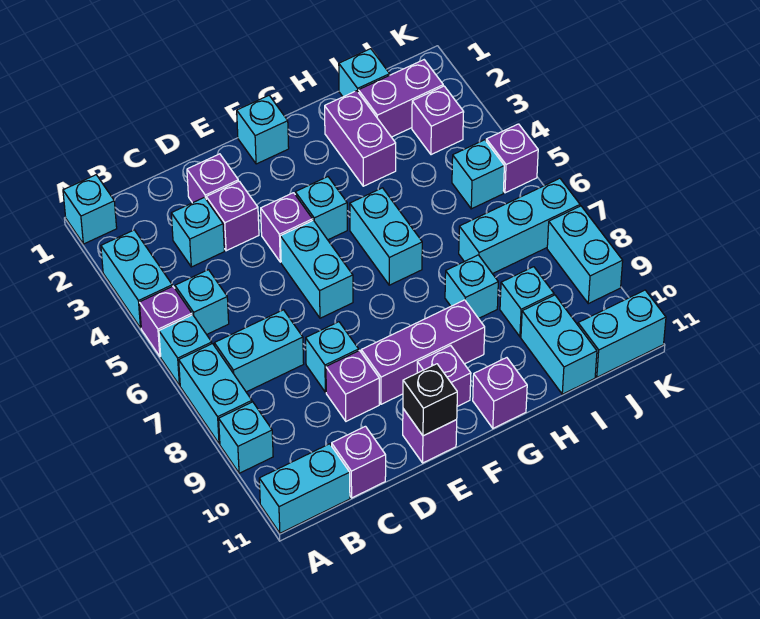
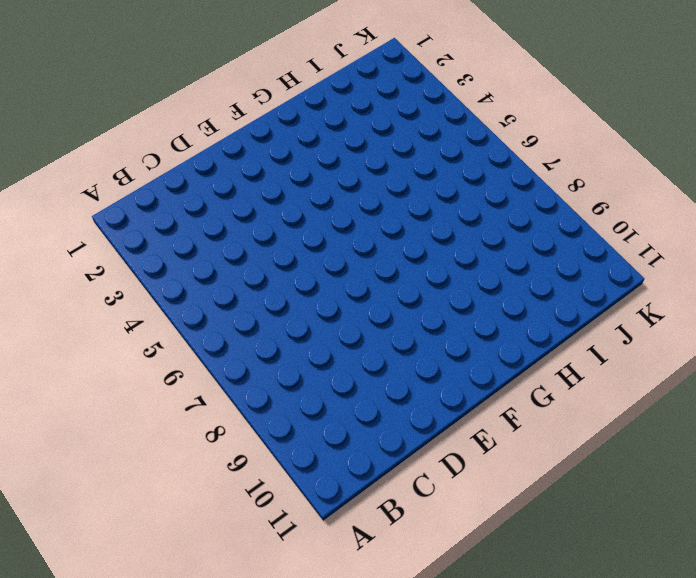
none -> cyan 1x1 brick [63,175,117,244]
none -> cyan 1x2 brick [101,230,172,328]
none -> purple 1x1 brick [139,286,192,357]
none -> cyan 1x1 brick [159,315,212,385]

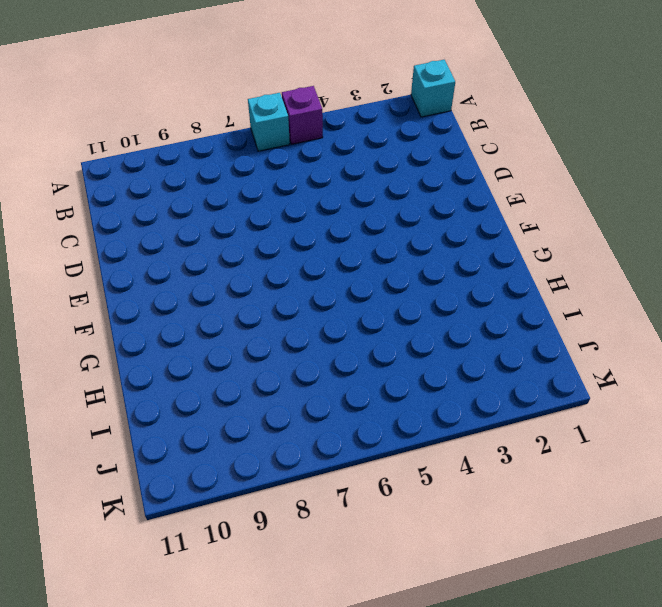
none -> cyan 1x2 brick [101,230,172,328]
none -> cyan 1x2 brick [179,344,252,444]
none -> cyan 1x1 brick [219,402,273,473]
none -> cyan 1x2 brick [259,444,350,533]

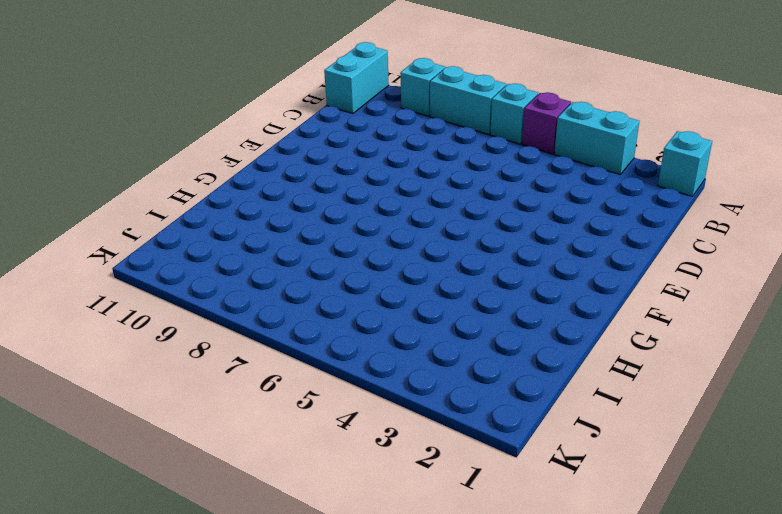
none -> cyan 1x1 brick [175,270,229,334]
none -> cyan 1x2 brick [214,310,304,392]
none -> cyan 1x1 brick [171,197,224,267]
none -> purple 1x1 brick [332,426,386,498]

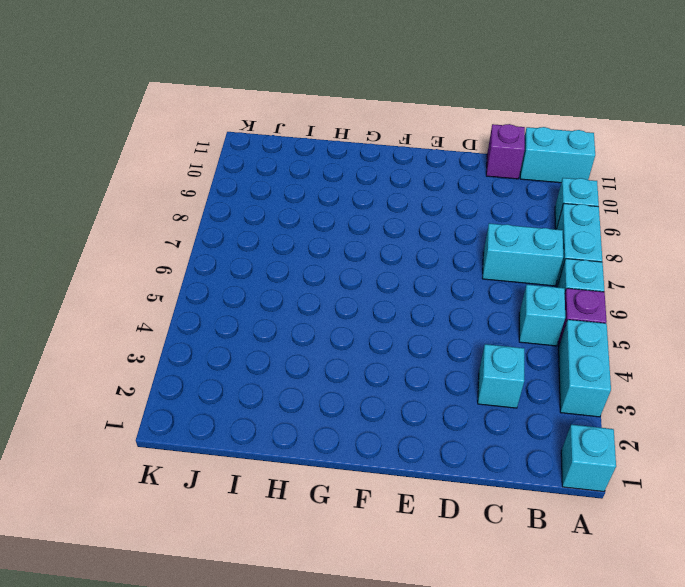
none -> purple 1x1 brick [187,154,238,203]
none -> purple 1x1 brick [206,181,259,251]
none -> cyan 1x1 brick [306,322,359,392]
none -> purple 1x1 brick [326,351,379,421]

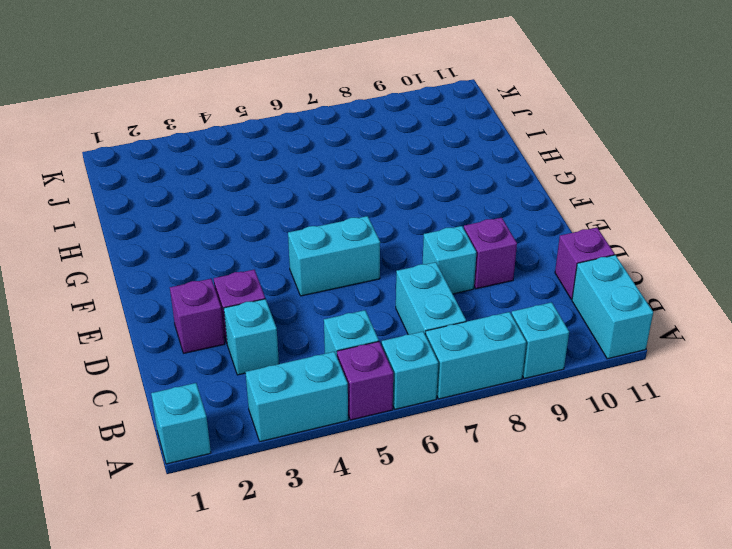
none -> purple 1x1 brick [261,193,313,262]
none -> purple 1x3 brick [361,300,485,404]
none -> purple 1x1 brick [403,409,457,463]
none -> cyan 1x1 brick [237,96,289,164]

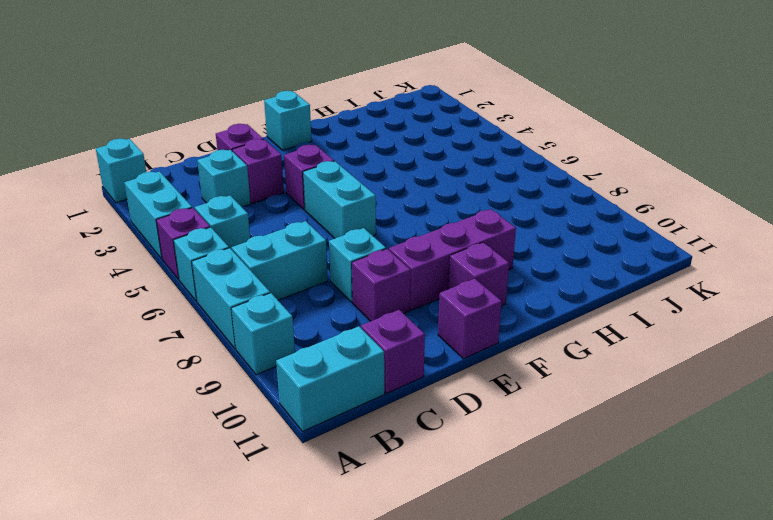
none -> cyan 1x1 brick [295,177,347,240]
none -> cyan 1x2 brick [350,188,422,285]
none -> purple 1x1 brick [473,358,527,428]
none -> purple 1x2 brick [325,91,396,186]

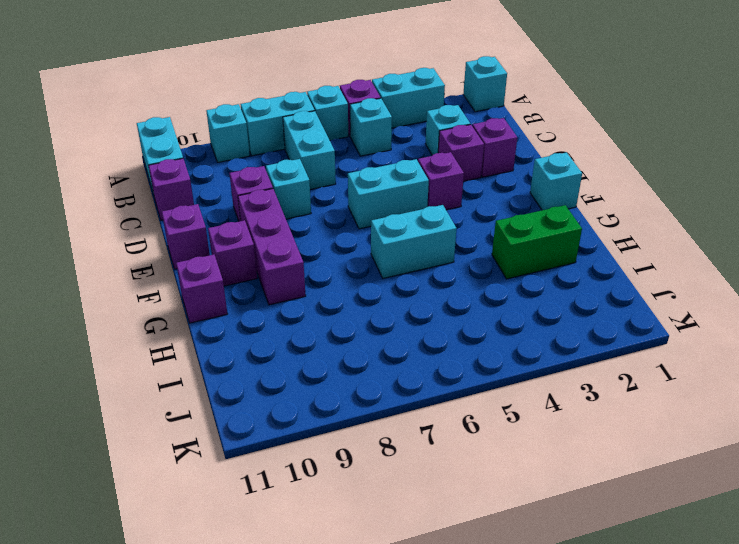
green 1x2 brick [492,205,582,279] -> purple 1x2 brick [325,91,396,186]
none -> cyan 1x1 brick [295,177,347,240]
none -> cyan 1x1 brick [445,255,498,318]
none -> cyan 1x1 brick [339,49,390,97]
none -> purple 1x2 brick [358,60,443,137]

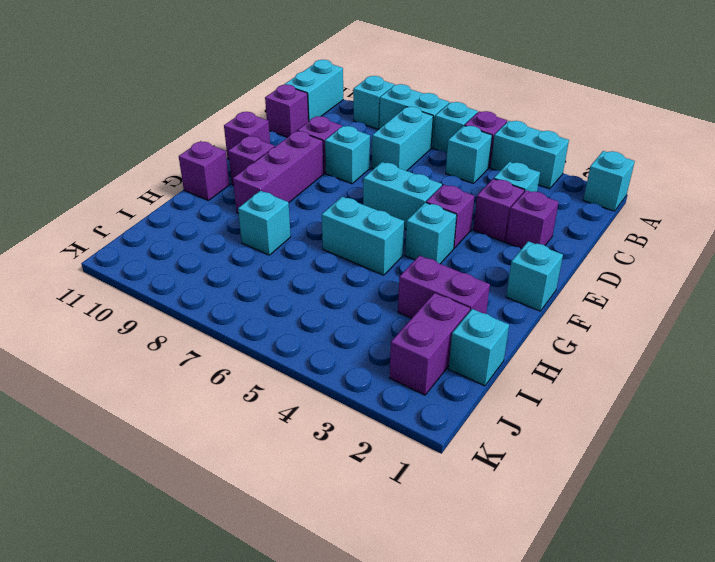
none -> cyan 1x3 brick [459,178,580,274]
none -> cyan 1x1 brick [500,267,554,337]
none -> cyan 1x2 brick [521,295,597,394]
none -> purple 1x1 brick [412,86,464,155]

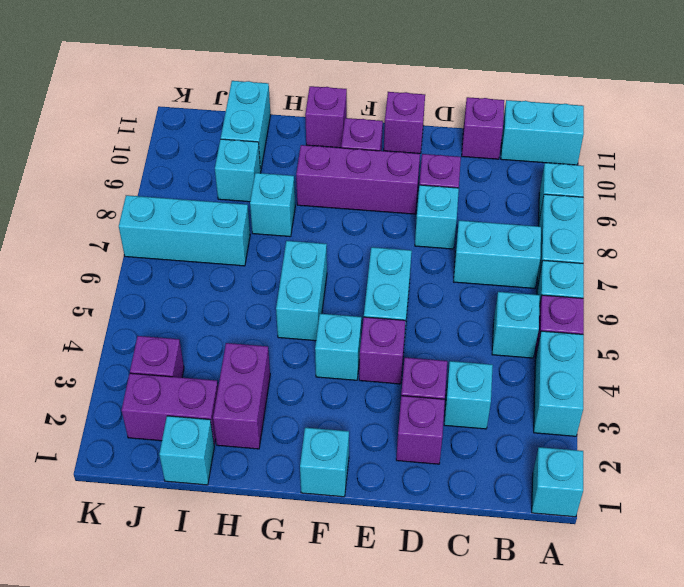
none -> cyan 1x1 brick [452,140,504,209]
none -> cyan 1x2 brick [578,290,666,377]
none -> purple 1x1 brick [486,124,538,193]
none -> cyan 1x2 brick [547,206,623,304]

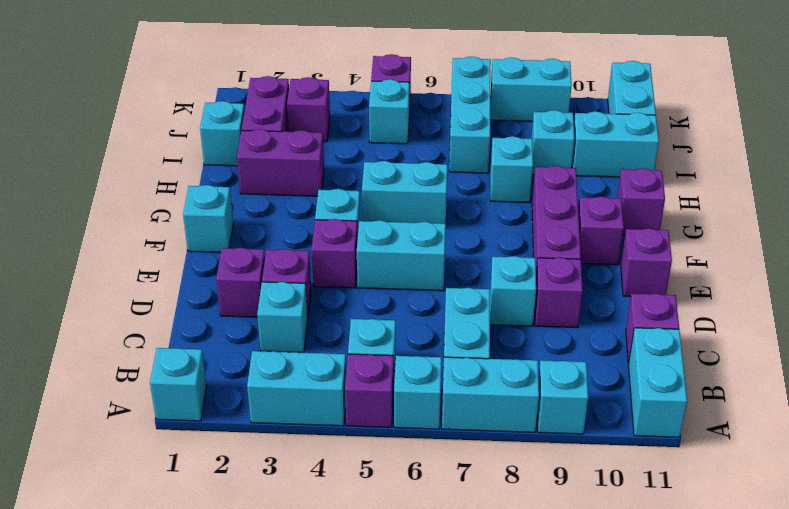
none -> black 1x1 brick [403,364,457,436]

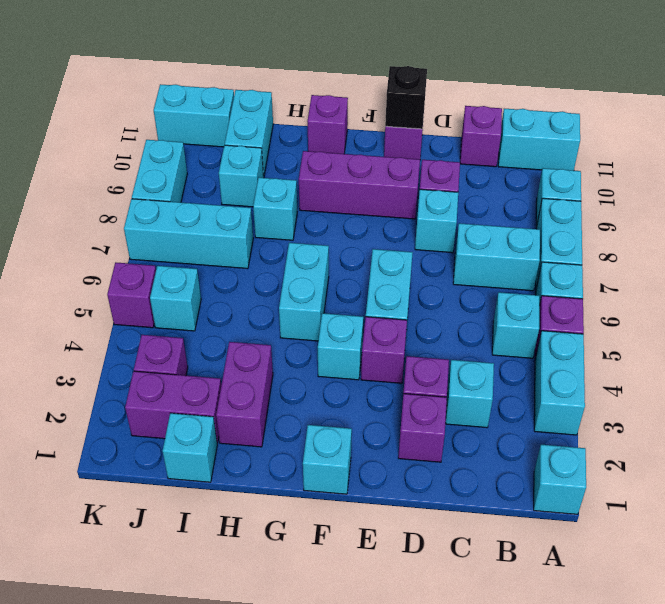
none -> purple 1x1 brick [417,345,471,406]

